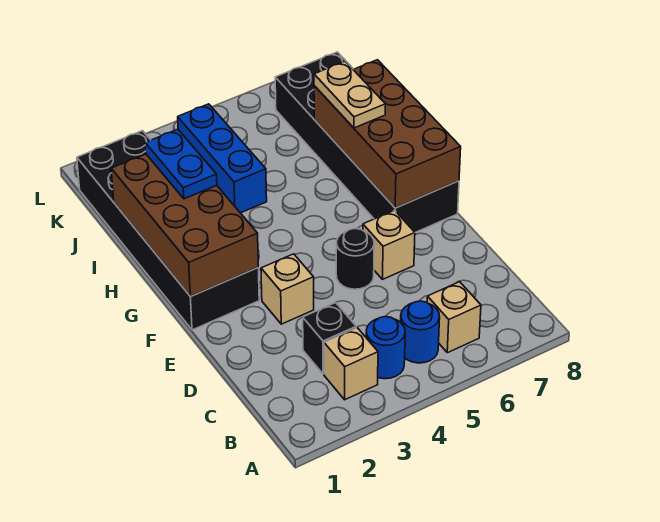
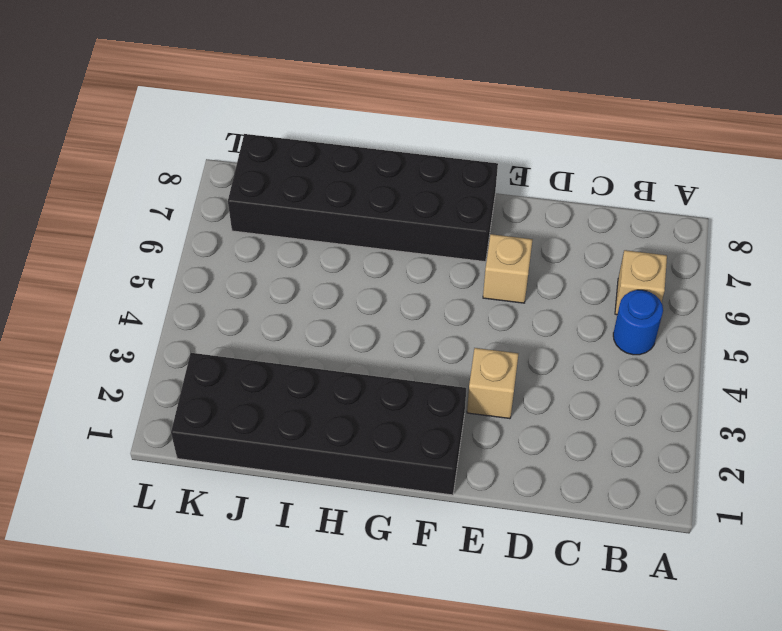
none -> tan 1x1 brick [324,328,378,400]
none -> blue 1x1 round brick [366,317,405,379]
none -> black 1x1 brick [303,303,356,374]

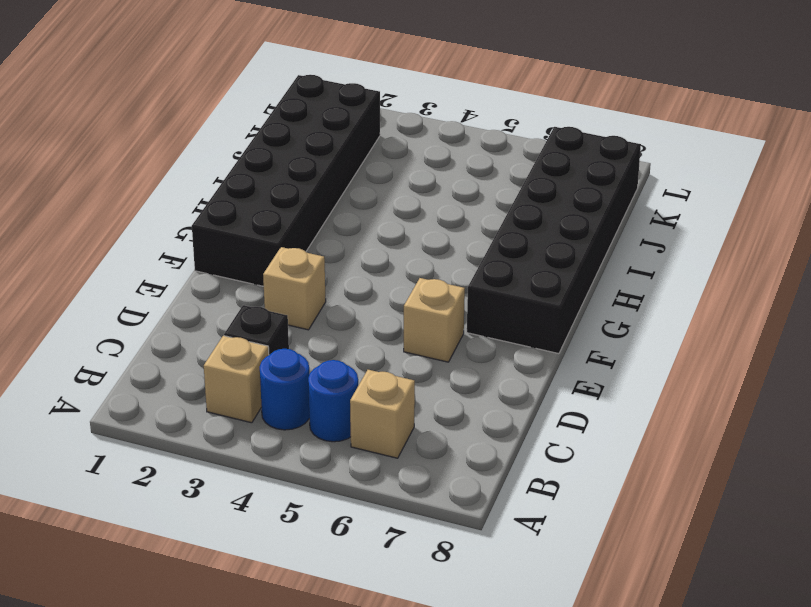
none -> black 1x1 round brick [336,229,374,289]
none -> blue 1x3 brick [178,104,267,213]
none -> brown 2x4 brick [111,154,258,297]

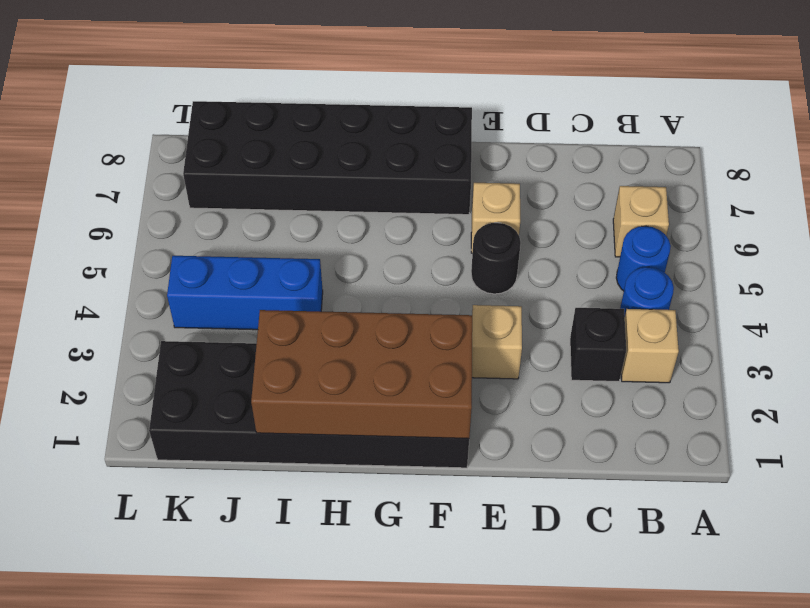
none -> brown 2x4 brick [314,60,461,208]
none -> blue 1x2 plate [145,129,217,199]
none -> tan 1x2 plate [314,62,385,128]

